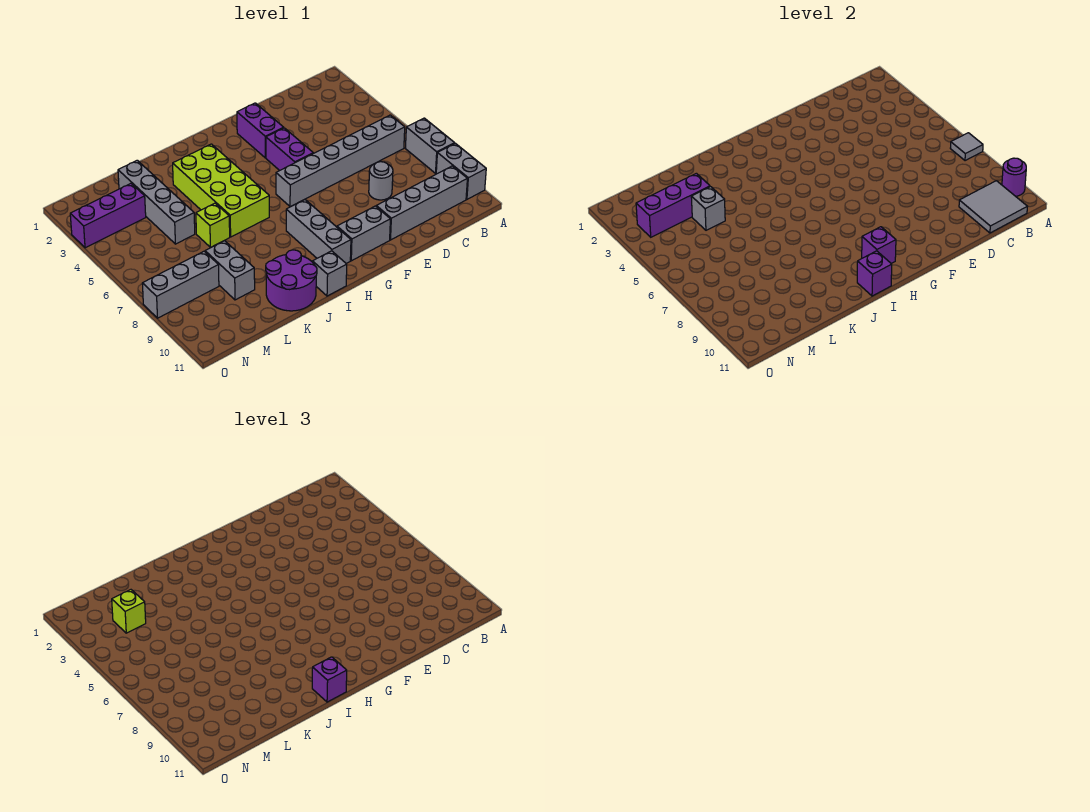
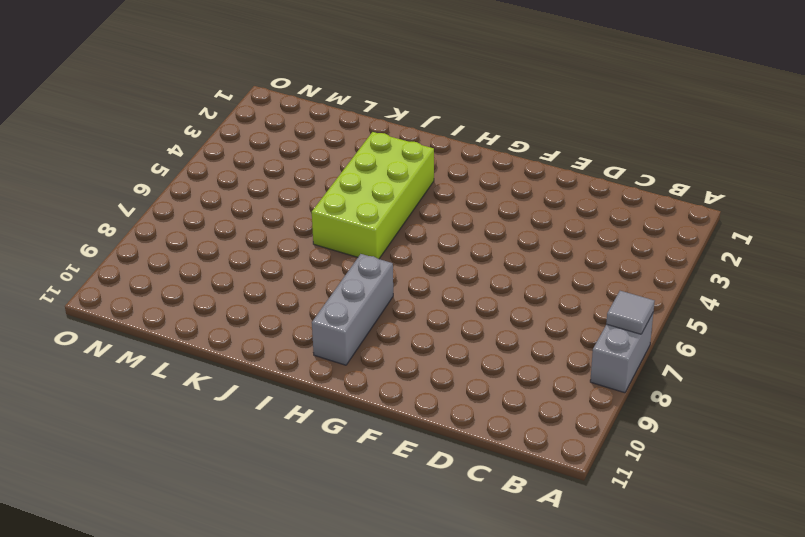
none -> grey 1x2 brick [436,143,486,199]
none -> grey 1x6 brick [276,115,405,207]
none -> grey 1x4 brick [376,166,467,240]

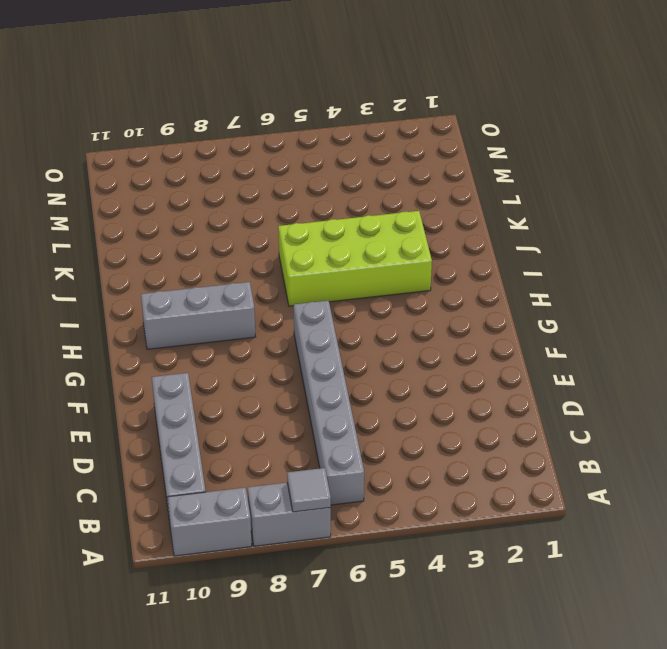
none -> grey 1x1 round brick [369,162,393,200]
none -> purple 1x2 brick [237,103,284,158]
none -> purple 1x2 brick [266,128,313,171]

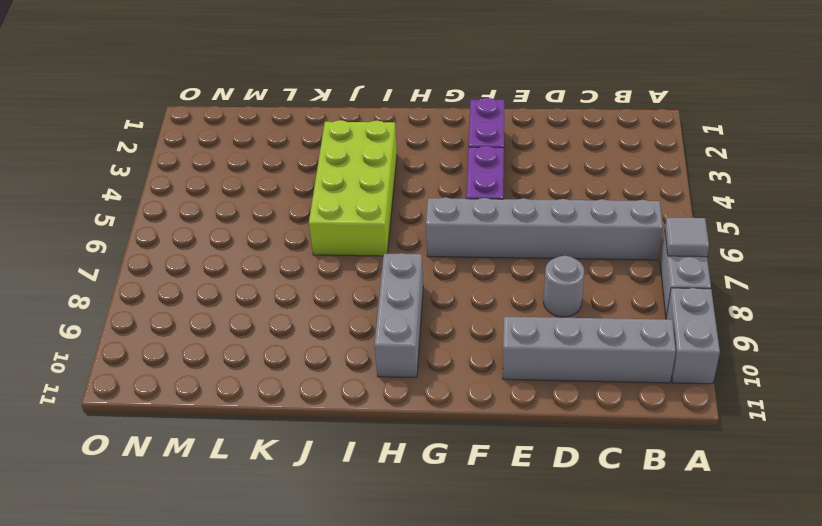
none -> grey 1x2 brick [337,206,390,261]
none -> grey 1x1 brick [313,251,347,296]
none -> purple 2x2 round brick [266,250,317,311]

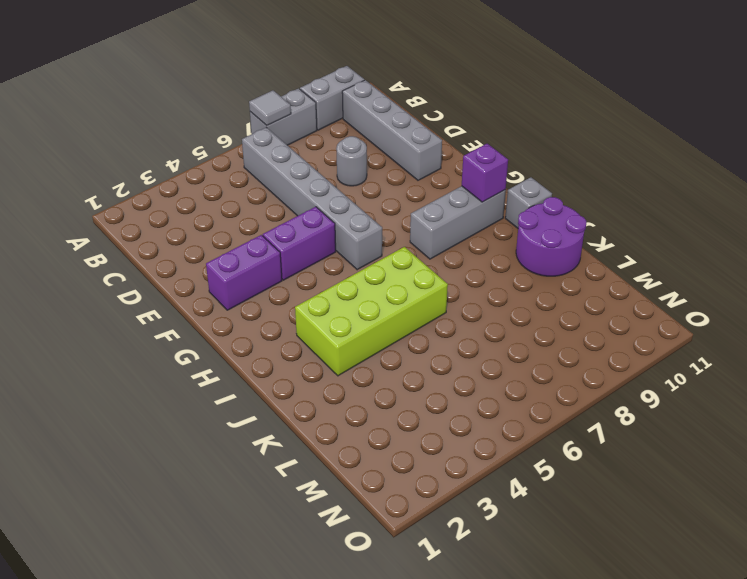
none -> grey 1x2 brick [337,206,390,261]
none -> lime 1x1 brick [196,203,230,247]
none -> grey 1x4 brick [118,160,195,244]

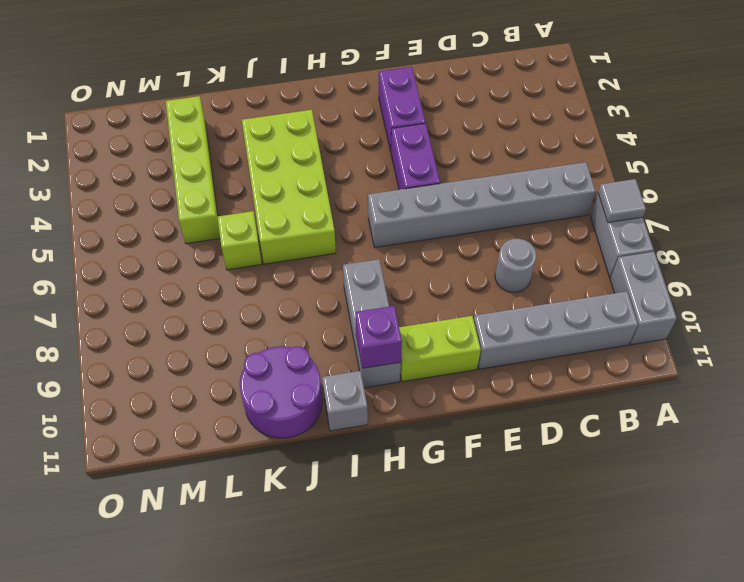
lime 1x2 brick [399,316,481,382] -> grey 1x2 brick [337,206,390,261]
lime 1x4 brick [166,96,220,244] -> grey 1x4 brick [118,160,195,244]
none -> grey 1x2 brick [205,241,255,300]
none -> purple 1x3 brick [70,184,146,248]
none -> grey 1x3 brick [142,251,219,318]

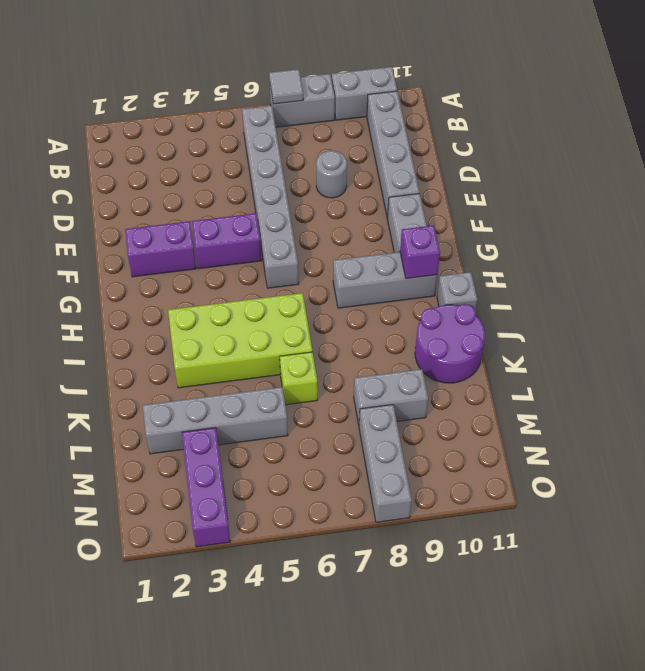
none -> purple 1x1 round brick [1002,158,1026,196]
none -> grey 2x2 tile [959,181,1028,233]
none -> purple 1x1 brick [857,251,892,296]

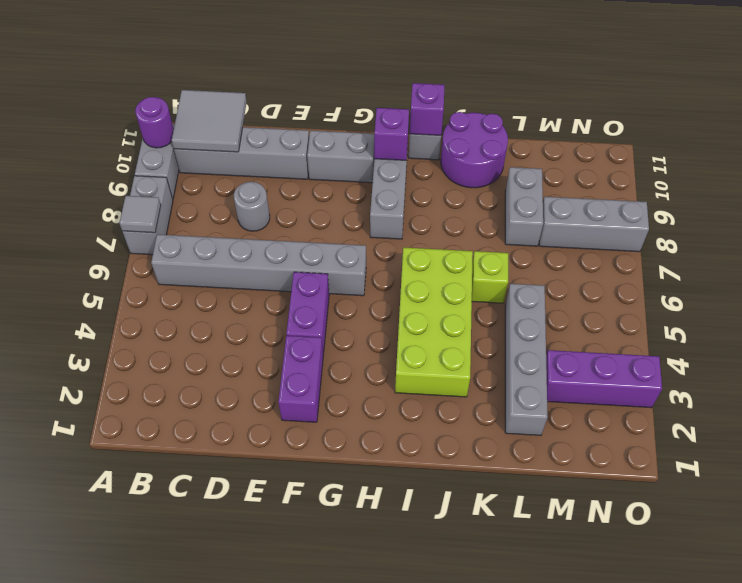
none -> purple 1x3 brick [636,173,710,237]
none -> grey 1x1 brick [691,187,725,230]
none -> purple 1x1 brick [312,657,347,702]

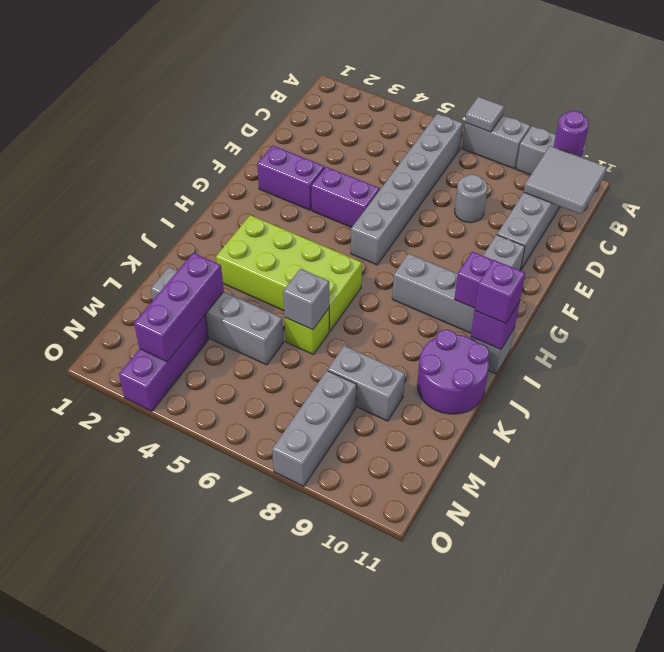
grey 1x1 brick [283,269,329,330] -> grey 1x1 brick moved to [691,187,725,230]
none -> lime 1x1 brick [112,590,146,633]

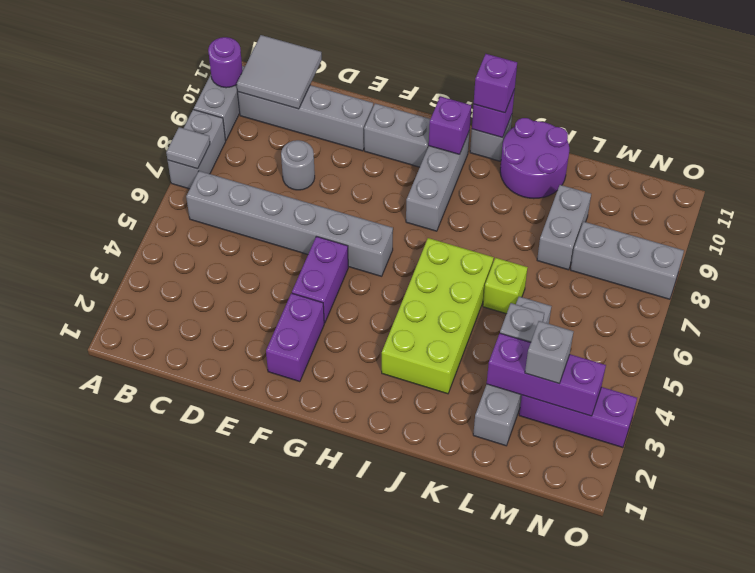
grey 1x1 brick [525,321,574,383] -> lime 1x1 brick [112,590,146,633]

